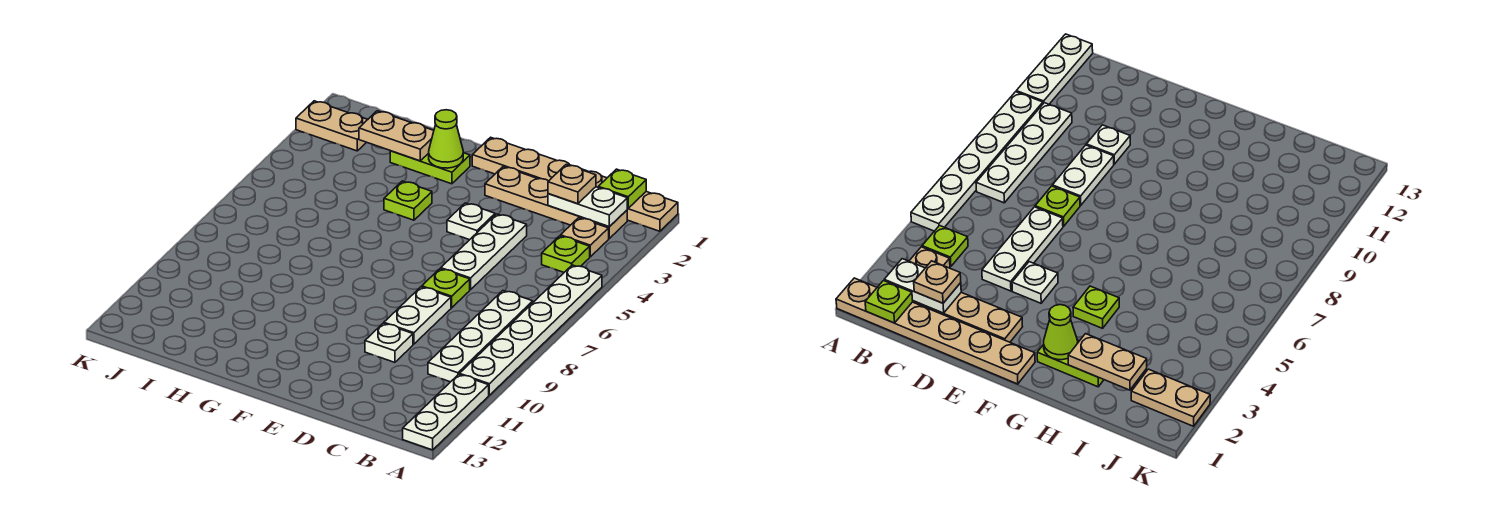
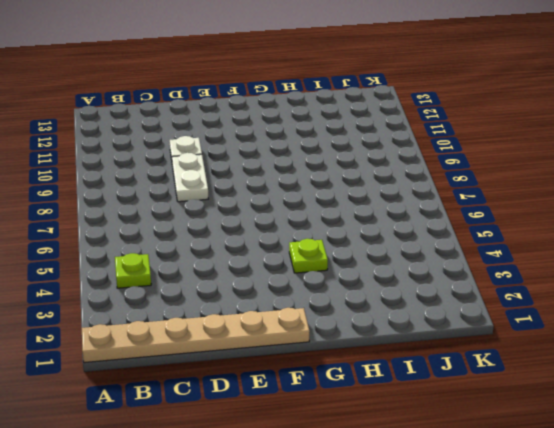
none -> white 1x6 plate [460,265,602,395]
none -> white 1x3 plate [403,374,489,450]
none -> tan 1x4 plate [485,167,627,238]

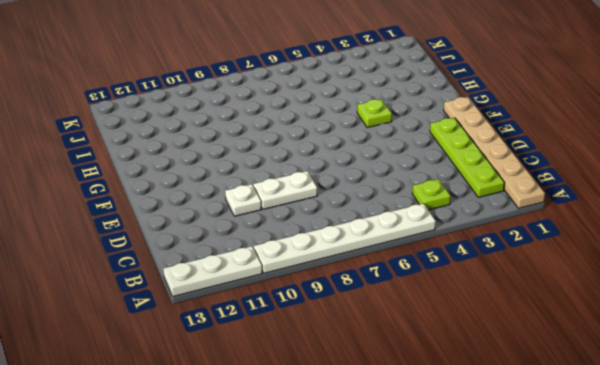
lime 1x4 plate [430,118,505,197] -> tan 1x4 plate [485,167,627,238]
none -> tan 1x1 plate [561,218,609,257]
none -> white 1x4 plate [428,291,533,382]
none -> white 1x3 plate [441,214,527,290]

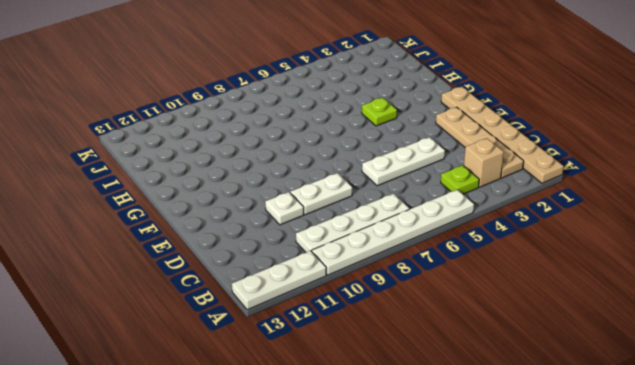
tan 1x1 brick [464,138,504,187] -> tan 1x1 plate [561,218,609,257]
none -> lime 1x1 plate [422,269,470,308]
none -> white 1x1 plate [447,203,495,240]
none -> lime 1x2 plate [390,151,470,184]

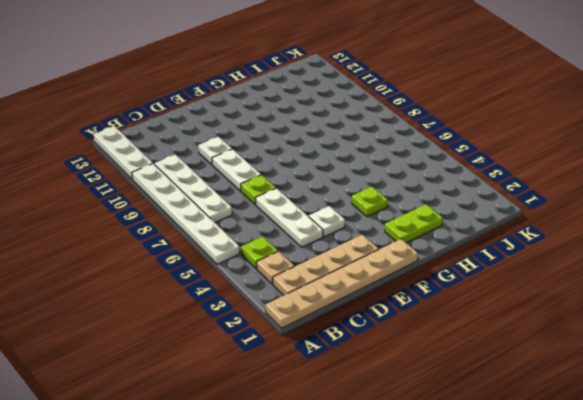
none -> tan 1x2 plate [296,101,368,151]
none -> lime 1x1 plate [598,169,646,208]
none -> white 1x2 plate [548,187,628,227]

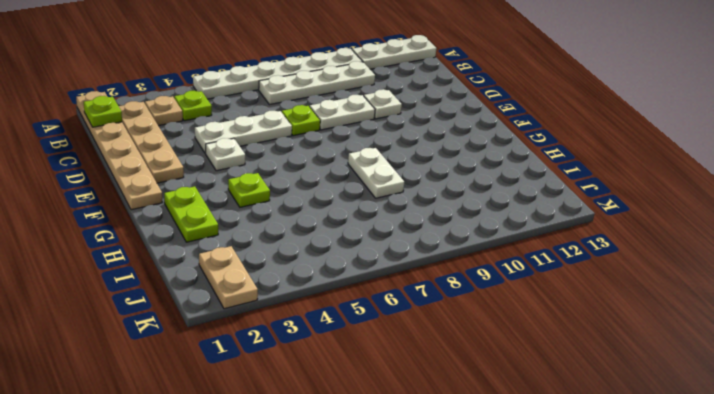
white 1x2 plate [348,148,404,198] -> white 1x2 plate moved to [548,187,628,227]
none -> lime 1x1 cone [429,110,463,168]
none -> tan 1x2 plate [359,111,434,161]
none -> tan 1x1 plate [548,165,596,204]

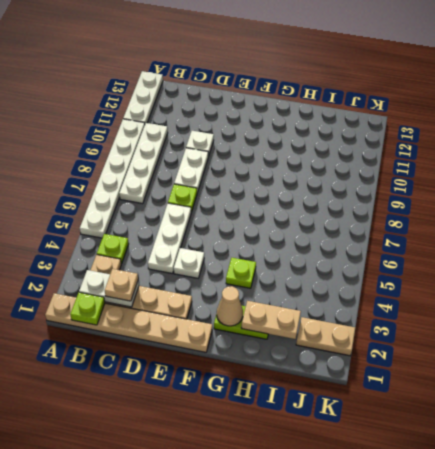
tan 1x1 cone [217,286,243,326] -> lime 1x1 cone [429,110,463,168]

